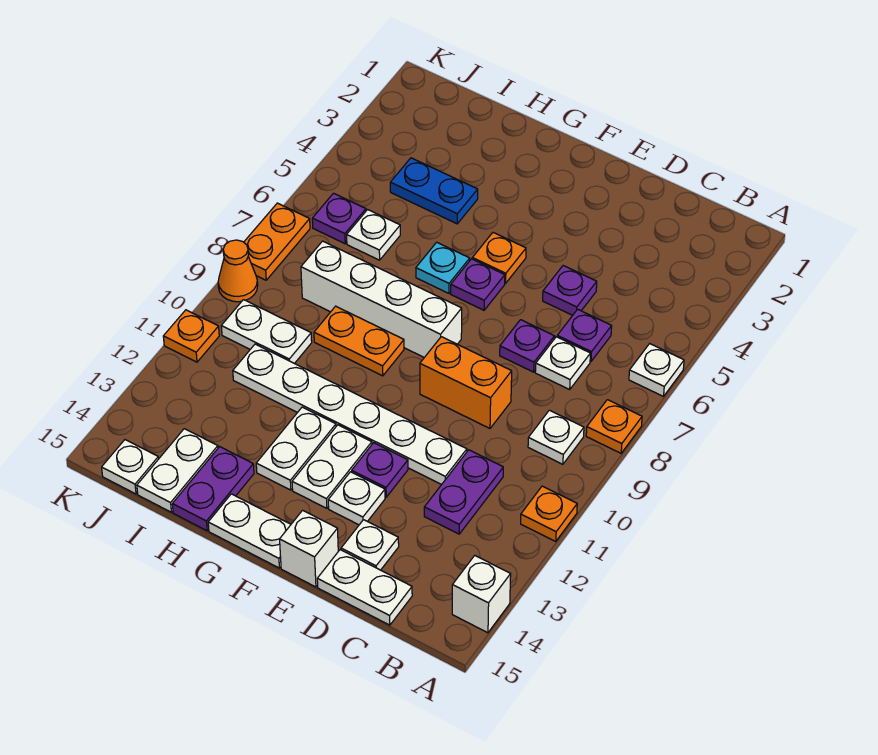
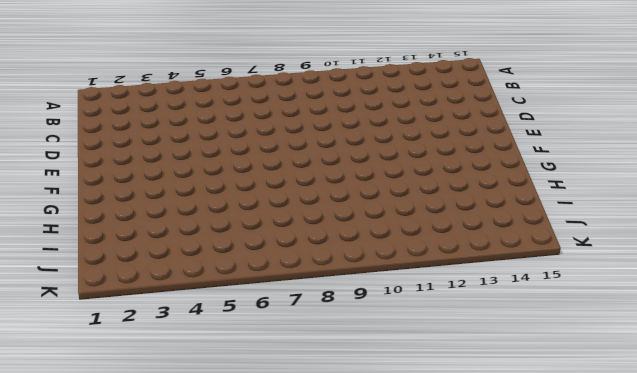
none -> white 1x1 plate [629,344,684,396]
none -> orange 1x1 plate [586,400,642,453]
none -> orange 1x1 plate [521,486,577,542]
none -> white 1x1 brick [452,556,511,633]

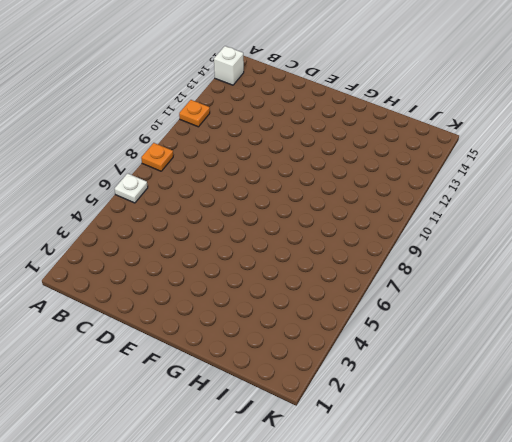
none -> white 1x1 plate [528,410,584,464]
none -> purple 1x1 plate [557,309,612,362]
none -> white 1x1 plate [535,337,590,389]
none -> purple 1x2 plate [424,450,503,534]

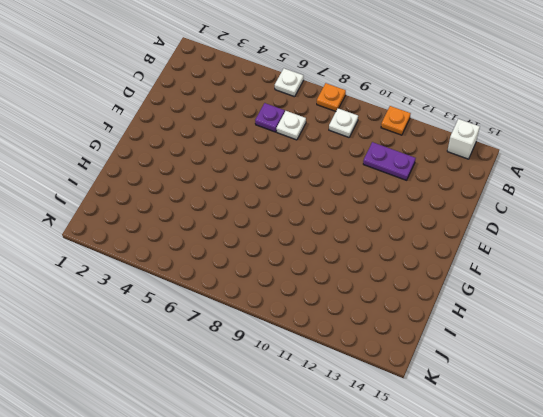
none -> white 1x2 plate [317,550,412,625]
none -> purple 1x1 plate [543,266,597,315]
none -> purple 1x1 plate [500,320,555,372]
none -> orange 1x2 brick [420,337,512,428]

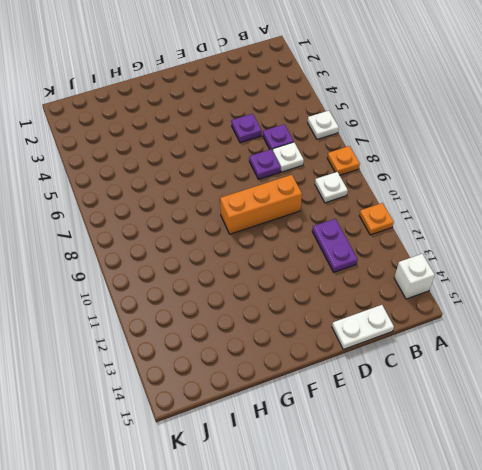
orange 1x3 brick [220,175,302,234] -> orange 1x2 brick [420,337,512,428]
none -> white 1x6 plate [233,344,467,485]
none -> white 1x1 plate [341,520,399,570]
none -> purple 1x1 plate [352,443,408,497]
none -> white 1x1 plate [328,472,385,525]

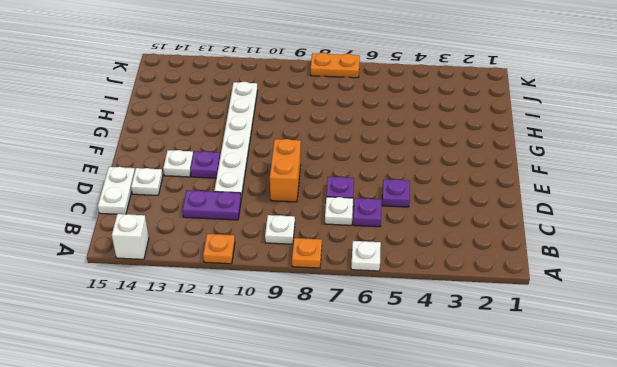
none -> white 1x1 brick [280,510,338,587]
none -> orange 1x1 plate [472,233,526,283]
none -> purple 1x1 plate [451,259,505,310]
none -> white 1x4 brick [301,241,462,357]

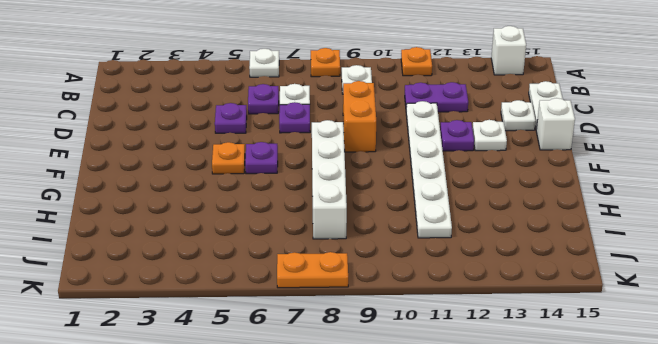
none -> white 1x2 plate [292,425,372,508]
none -> white 1x2 plate [208,494,291,568]
none -> cyan 1x1 plate [416,242,470,293]
none -> orange 1x2 plate [314,306,404,376]

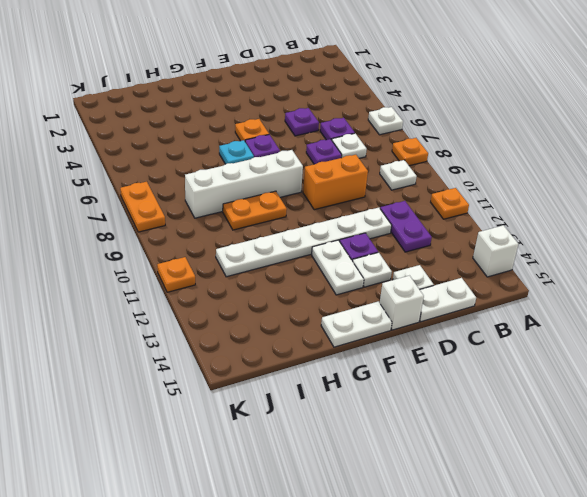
none -> white 1x2 plate [256,407,336,490]
none -> blue 1x2 plate [390,158,478,224]
none -> purple 1x2 plate [172,447,254,531]
none -> white 1x1 plate [347,210,400,260]

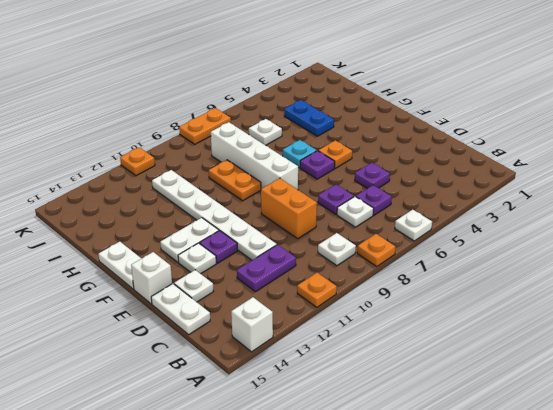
none -> white 1x2 plate [256,407,336,490]
none -> purple 1x2 plate [172,447,254,531]
none -> white 1x2 plate [221,300,312,364]
none -> white 1x2 plate [137,429,218,512]

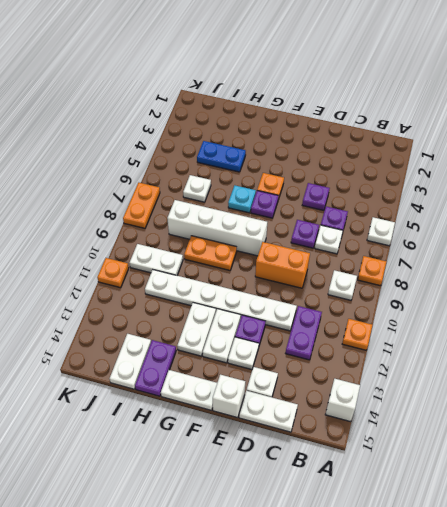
none -> purple 1x1 plate [312,193,366,244]
none -> white 1x1 plate [102,440,159,494]
none -> orange 1x1 cone [218,240,258,302]

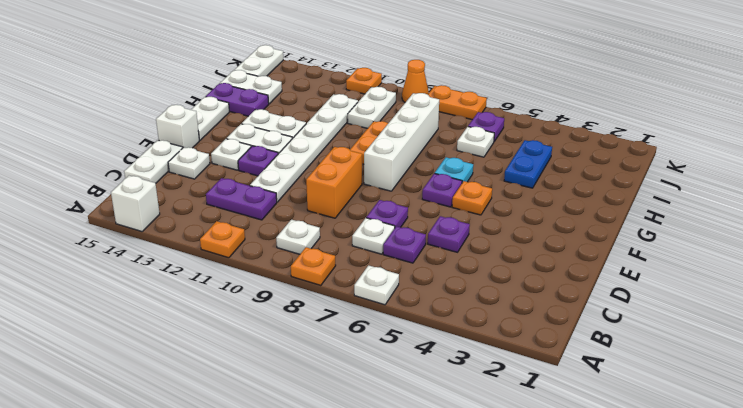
white 1x2 plate [235,45,283,76] -> white 1x1 plate [102,440,159,494]

